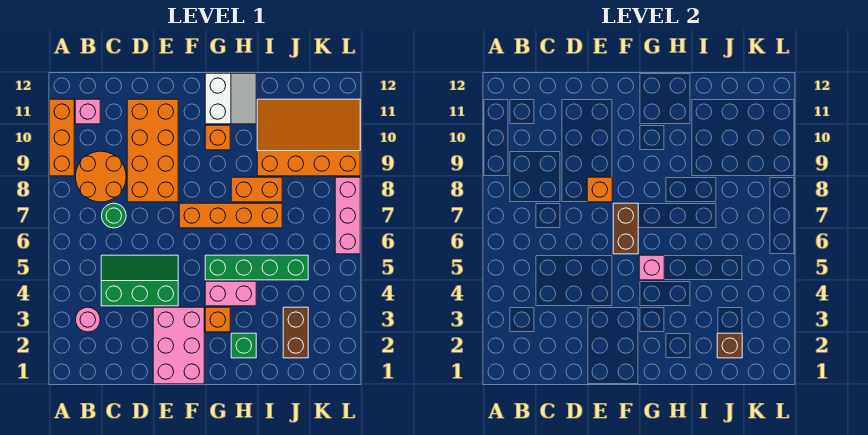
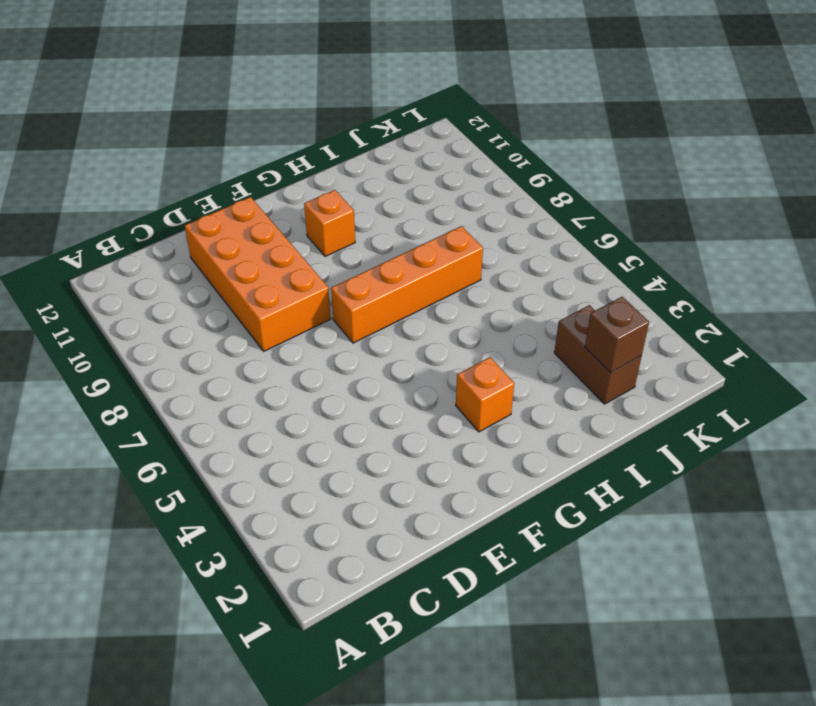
none -> orange 1x3 brick [49,99,74,176]
none -> pink 1x1 round brick [76,307,100,332]
none -> orange 2x2 round brick [76,151,126,202]

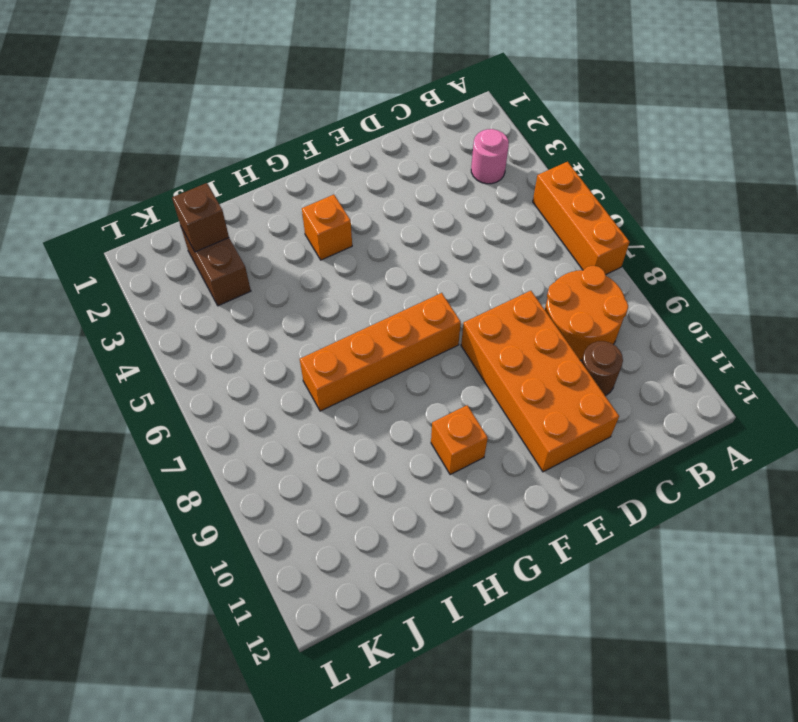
orange 1x3 brick [533,162,629,275] -> orange 1x3 brick moved to [49,99,74,176]
brown 1x1 round brick [582,341,623,396] -> none
none -> pink 1x1 brick [75,99,100,124]
none -> green 2x3 slope [101,255,178,306]
none -> green 1x1 round brick [102,203,126,228]

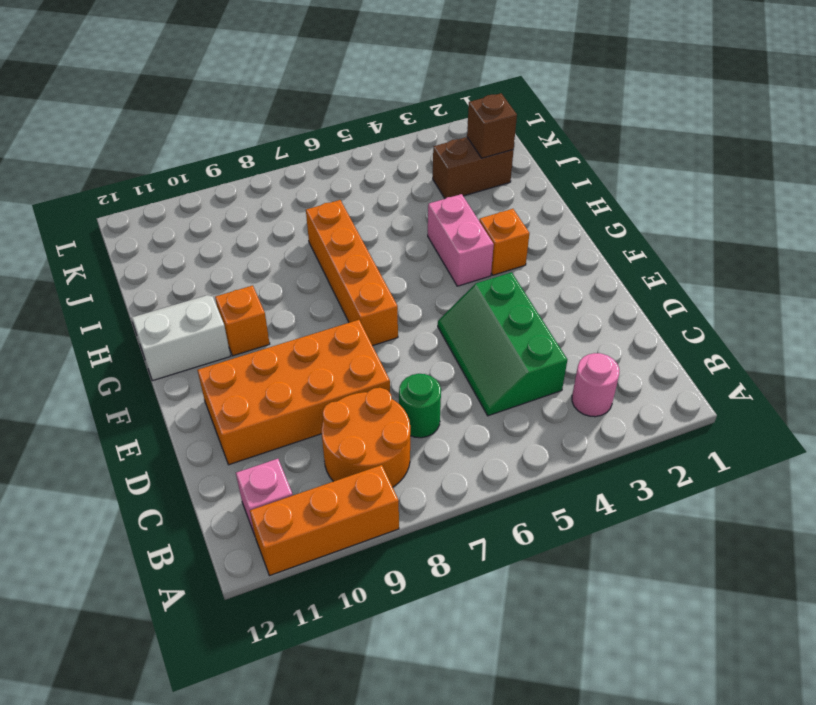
none -> pink 2x3 brick [153,307,204,384]
none -> green 1x4 brick [205,255,308,280]
none -> green 1x1 brick [231,333,256,358]

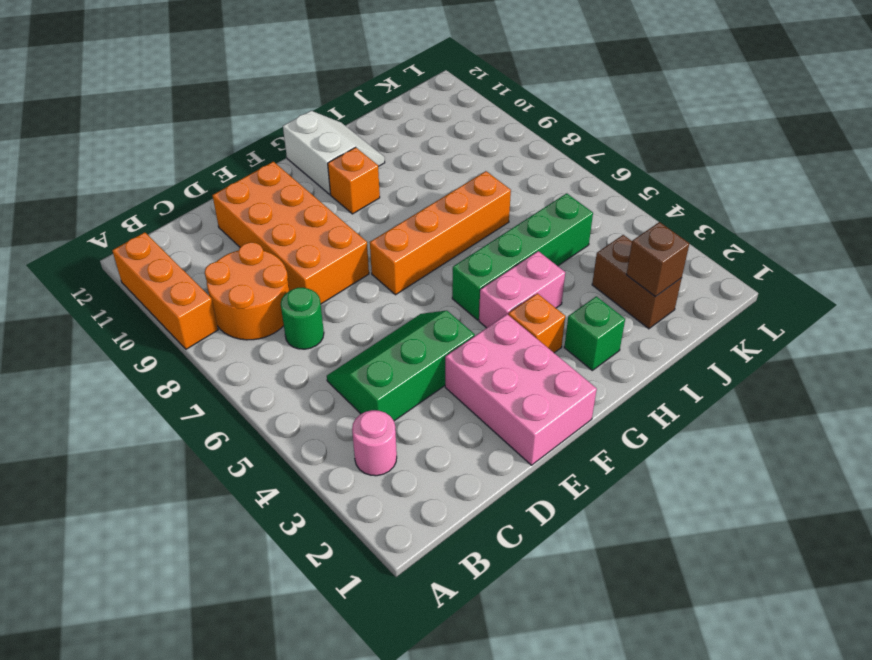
none -> pink 1x1 brick [75,99,100,124]
none -> orange 1x2 brick [231,177,282,202]
none -> orange 3x4 slope [257,99,360,176]

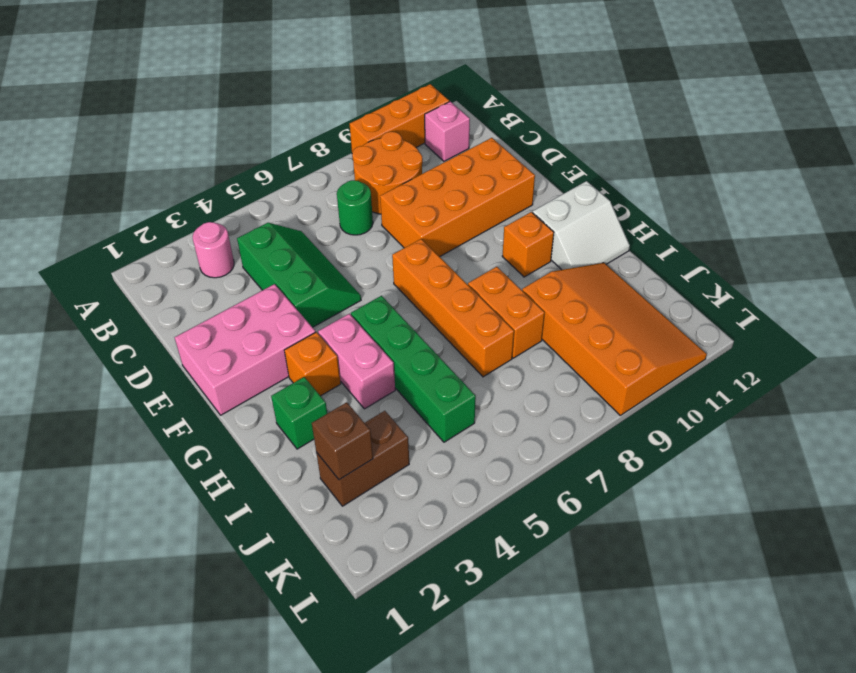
none -> pink 1x3 brick [335,177,360,254]
none -> orange 1x1 brick [587,177,612,202]
none -> brown 1x2 brick [613,203,638,254]

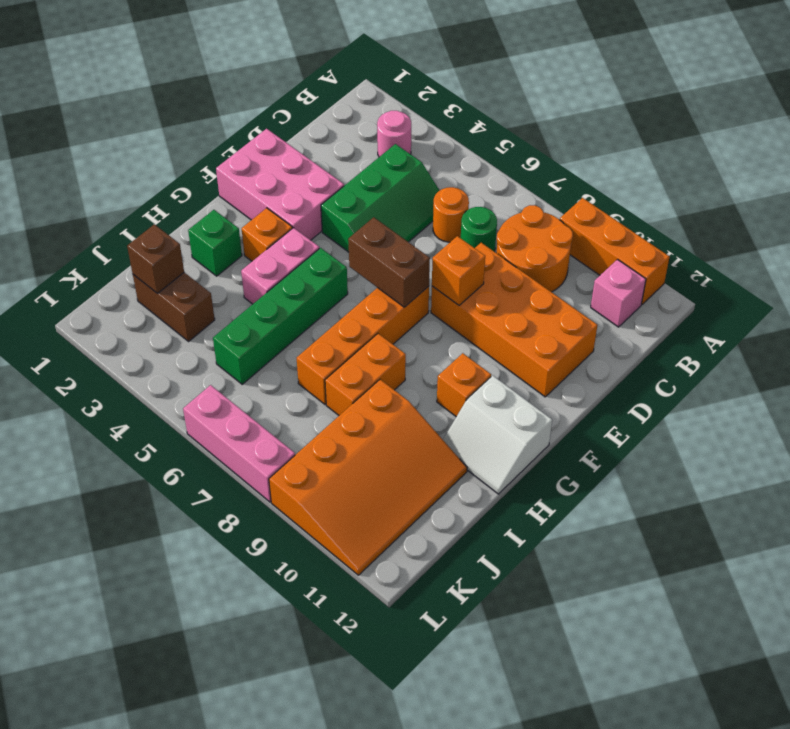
orange 1x1 round brick [433,187,469,242] -> none
none -> pink 1x1 brick [639,255,664,280]

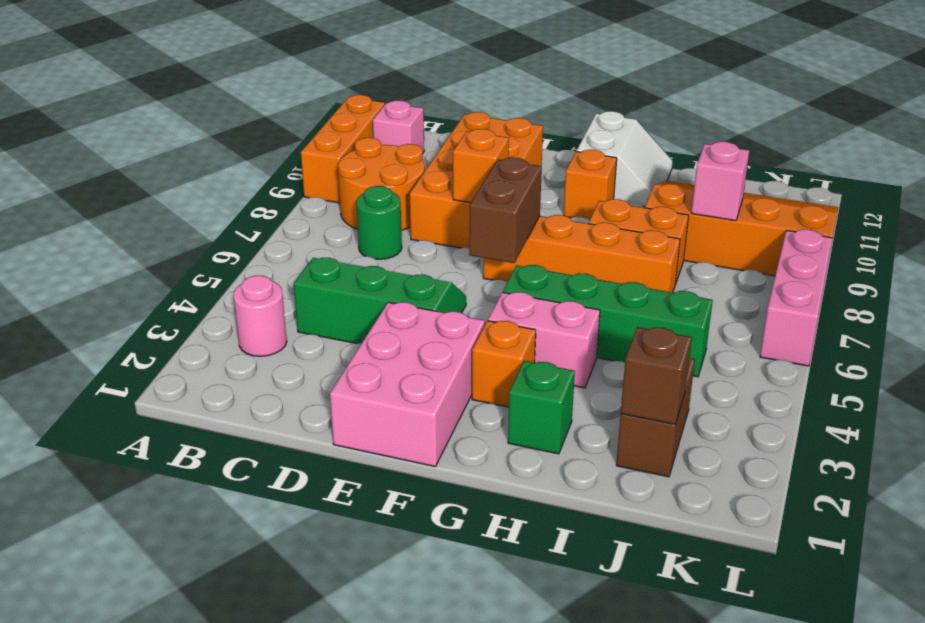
pink 1x1 brick [692,142,749,221] -> pink 1x1 brick moved to [639,255,664,280]

